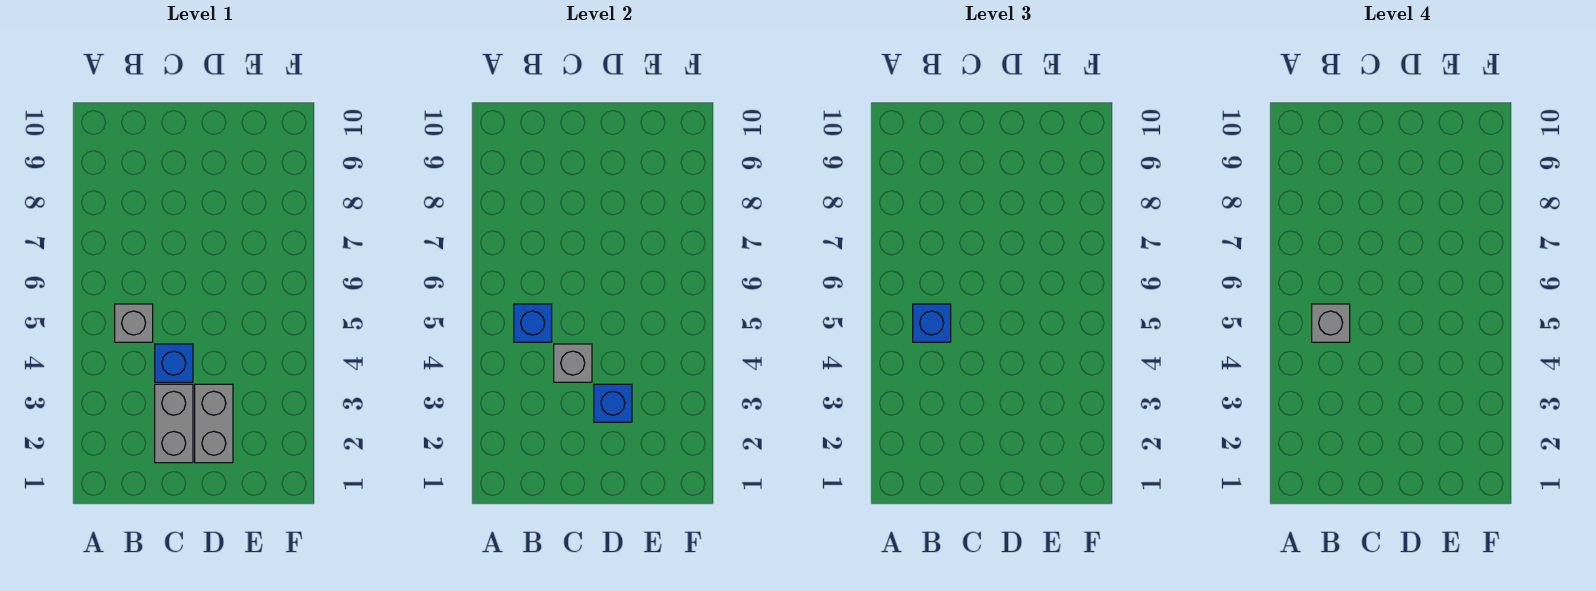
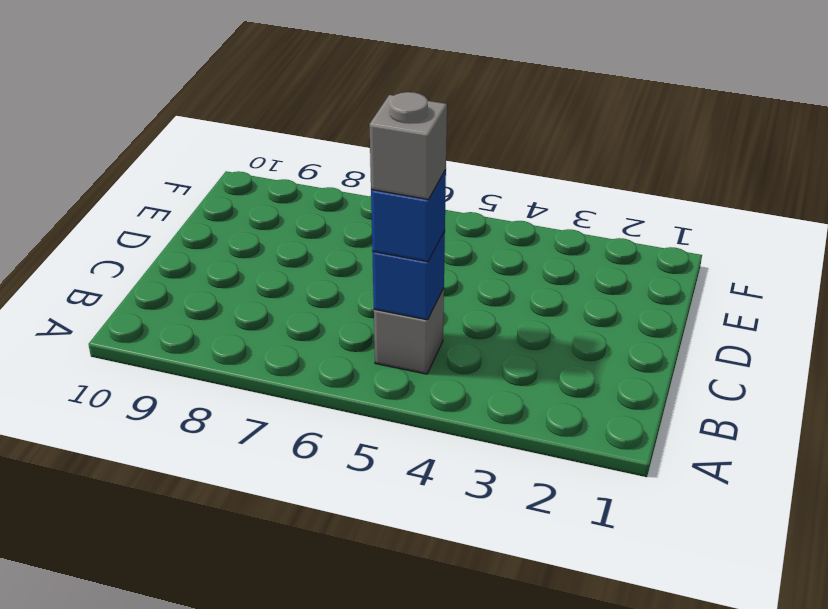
none -> grey 1x2 brick [155,384,193,463]
none -> blue 1x1 brick [155,344,193,382]

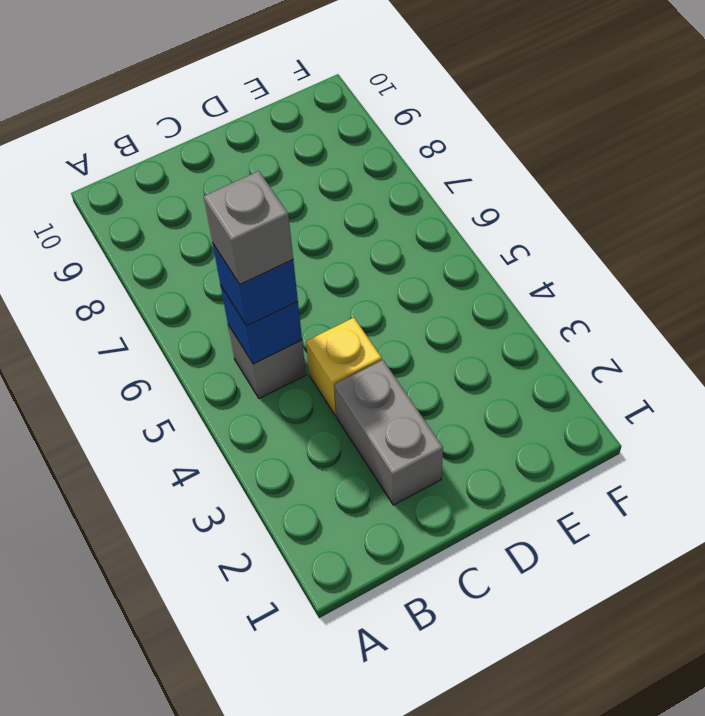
yellow 1x1 brick [306,318,382,416] -> blue 1x1 brick [155,344,193,382]
none -> grey 1x2 brick [195,384,233,463]
none -> grey 1x1 brick [554,344,592,382]

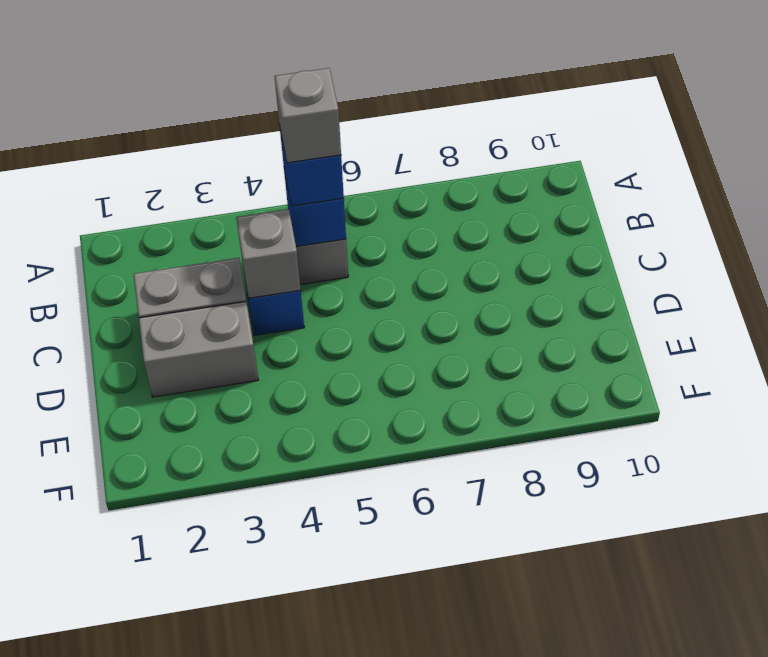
none -> blue 1x1 brick [594,384,632,422]

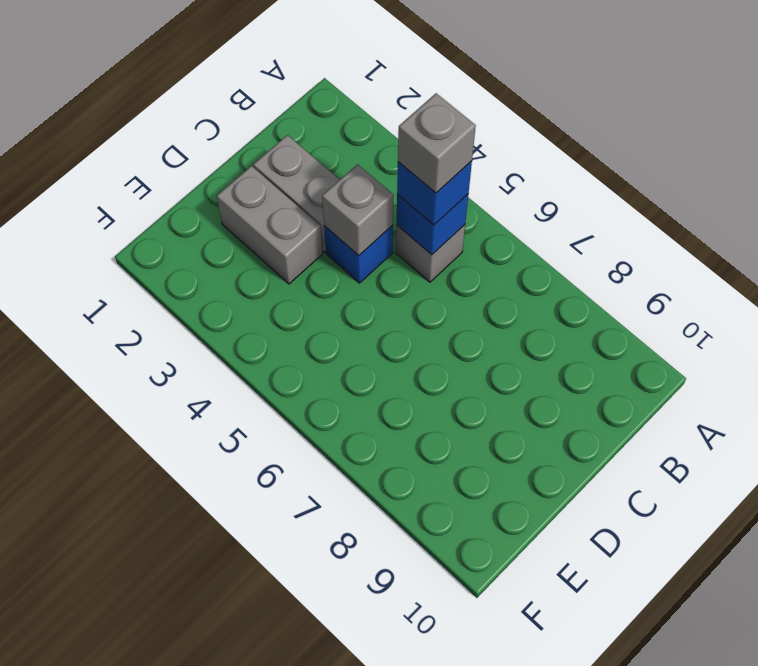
none -> blue 1x1 brick [594,384,632,422]

